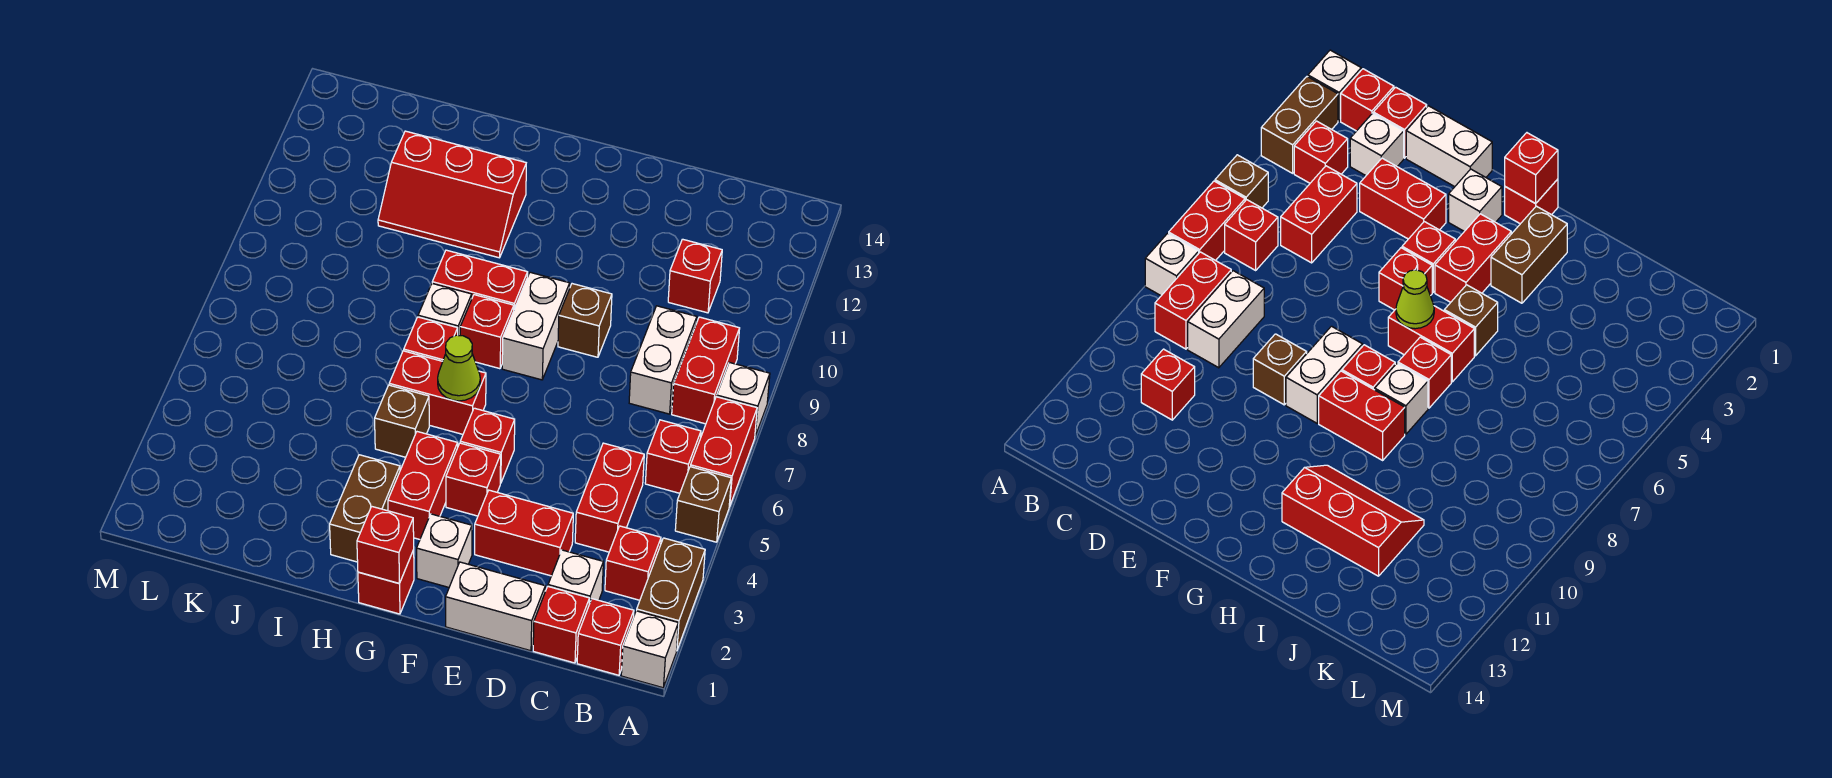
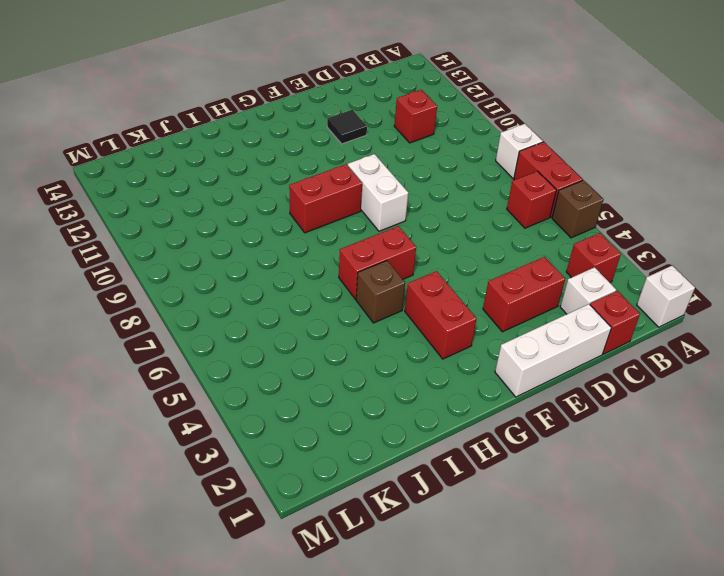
white 1x3 brick [495,304,611,397] -> white 1x2 brick [446,562,545,651]
black 1x1 tile [327,110,367,144] -> none
none -> brown 1x2 brick [637,538,705,650]
none -> red 1x1 brick [577,599,634,675]
none -> red 1x2 brick [672,317,740,424]
none -> red 1x2 brick [575,443,644,552]

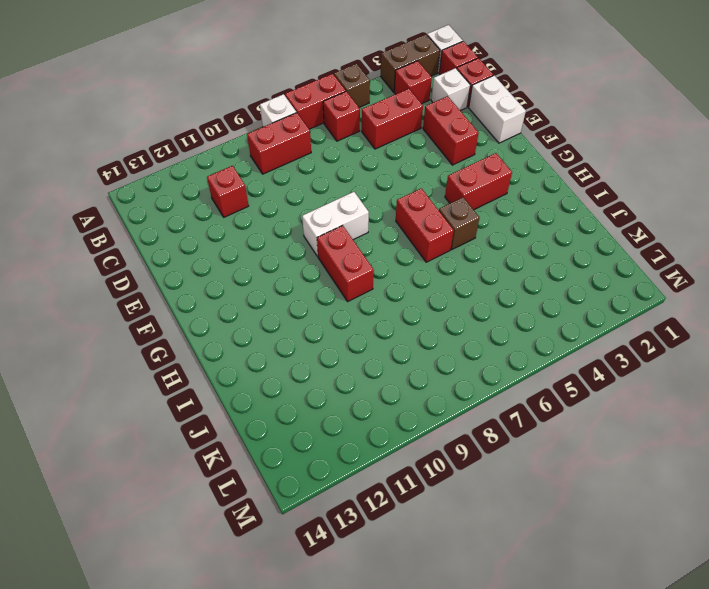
none -> white 1x2 brick [629,306,697,414]
none -> brown 1x1 brick [558,284,612,357]
none -> white 1x1 brick [417,514,472,587]
none -> red 1x1 brick [446,443,501,516]

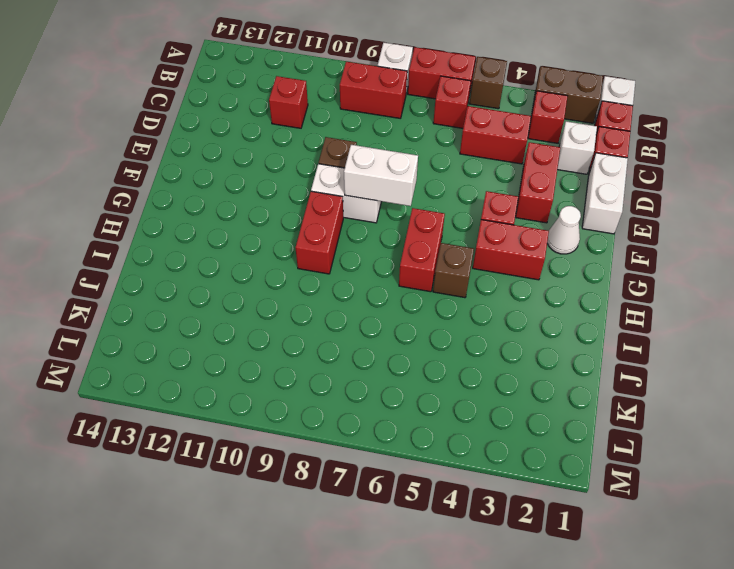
white 1x1 cone [547,206,581,254] -> white 1x1 brick [417,514,472,587]
white 1x2 brick [344,145,418,206] -> white 1x2 brick moved to [629,306,697,414]
none -> red 1x1 brick [460,408,515,483]
none -> red 1x1 brick [358,550,414,614]
none -> red 1x1 brick [460,295,514,369]
none -> brown 1x2 brick [330,455,400,562]

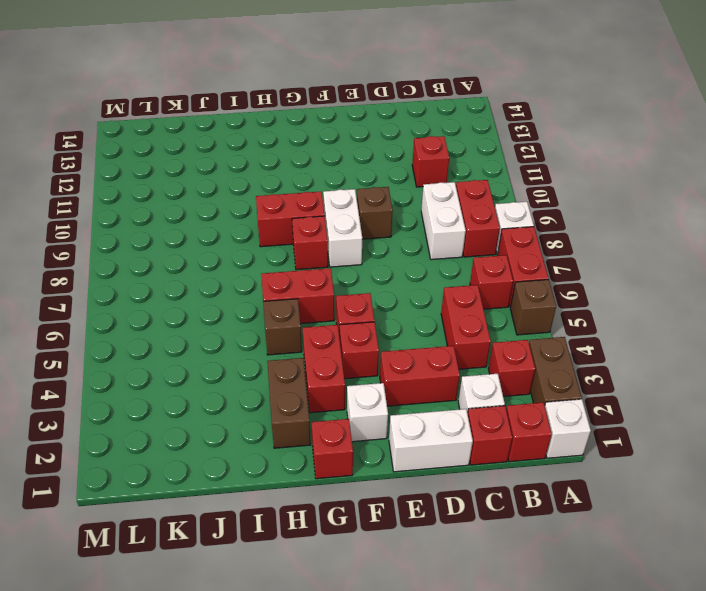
none -> red 1x1 brick [404,317,458,361]
none -> white 1x1 brick [418,284,472,336]
none -> red 2x3 slope [378,131,526,258]
none -> red 1x1 brick [357,507,414,584]

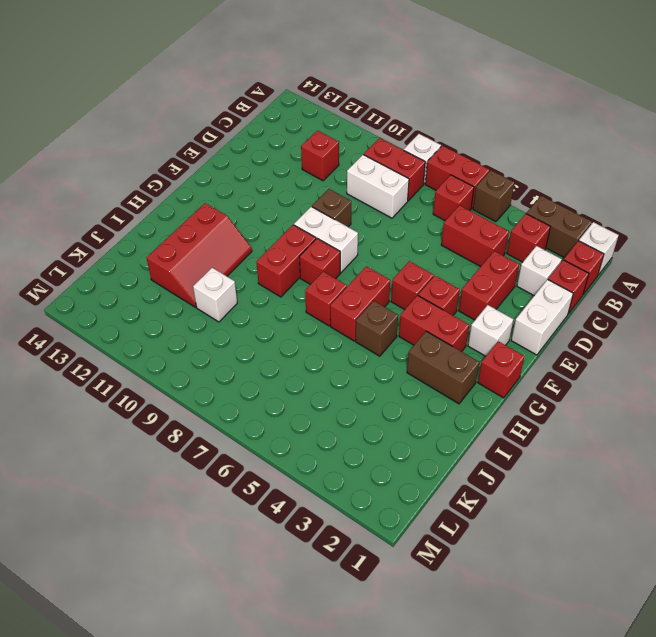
white 1x1 brick [193,268,237,322] -> white 1x1 brick moved to [418,284,472,336]
none -> red 1x1 brick [357,507,414,584]
none -> lime 1x1 cone [438,335,480,401]

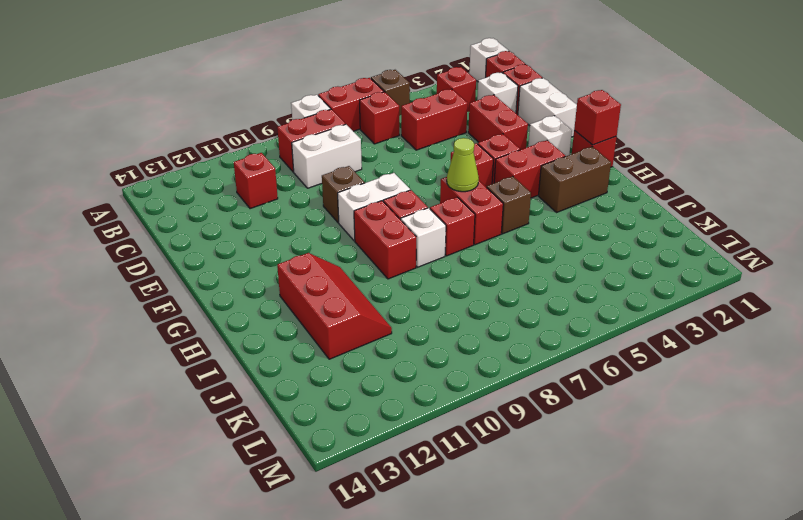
none -> brown 1x2 brick [637,538,705,650]

